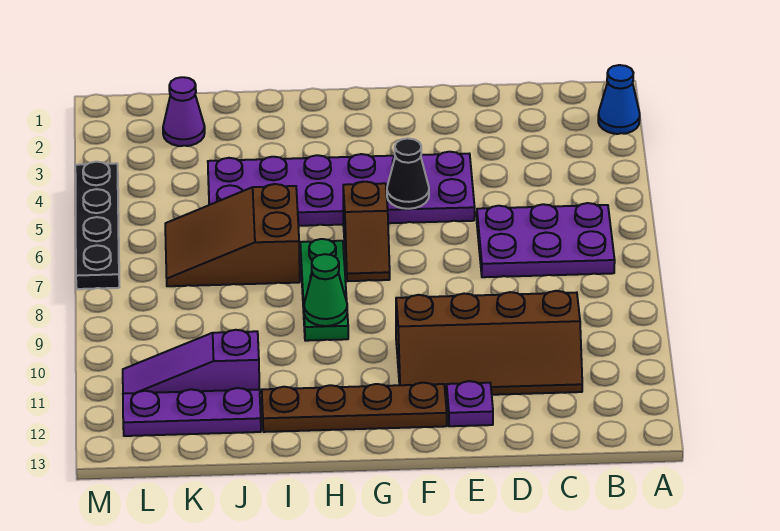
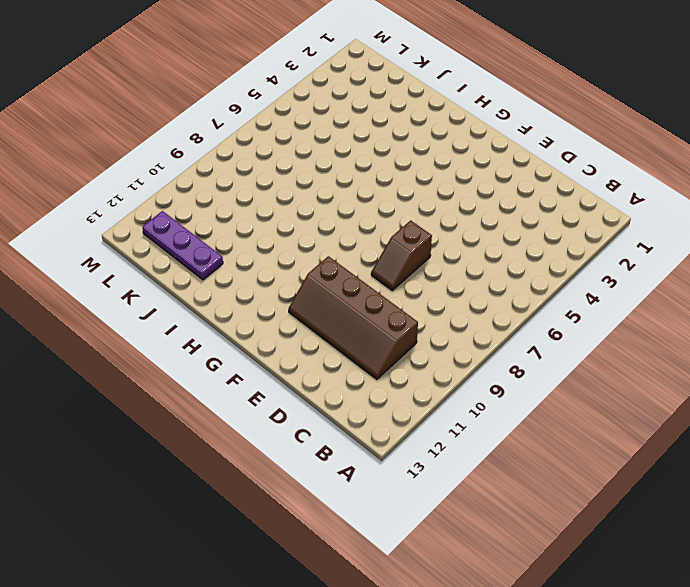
brown 1x2 slope [371,220,432,290] -> brown 1x2 slope moved to [343,182,390,281]
none -> blue 1x1 cone [598,65,640,134]
none -> purple 2x3 plate [477,203,615,277]
none -> purple 2x6 plate [208,152,475,226]

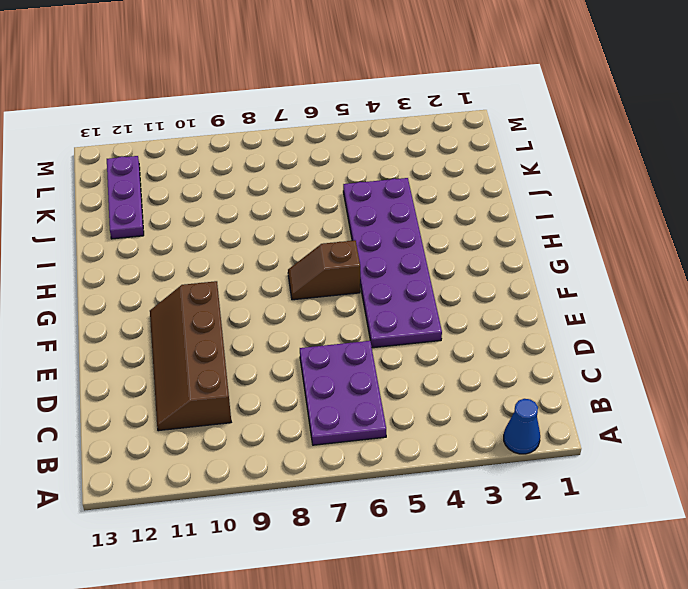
none -> purple 1x1 plate [446,381,493,426]
none -> brown 1x4 plate [262,383,447,432]
none -> green 1x3 plate [300,239,348,341]

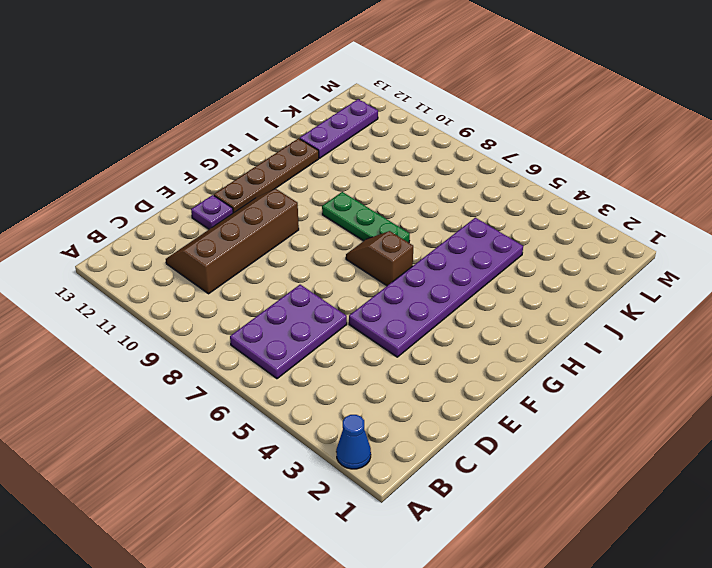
none -> brown 2x3 slope [165,184,300,286]
none -> purple 1x3 slope [123,330,259,394]
none -> purple 1x1 cone [163,77,205,146]

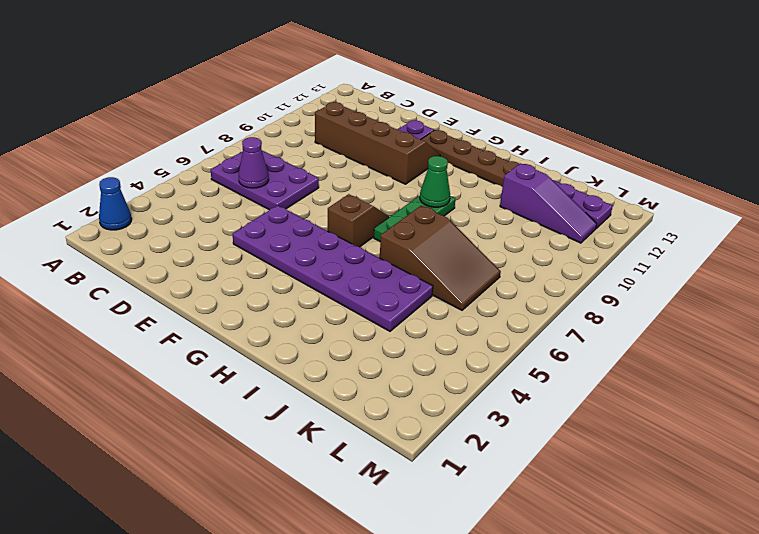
purple 1x1 cone [239,137,269,188] -> purple 1x1 cone moved to [163,77,205,146]
none -> black 1x4 plate [75,162,119,289]
none -> black 1x1 cone [387,138,429,209]

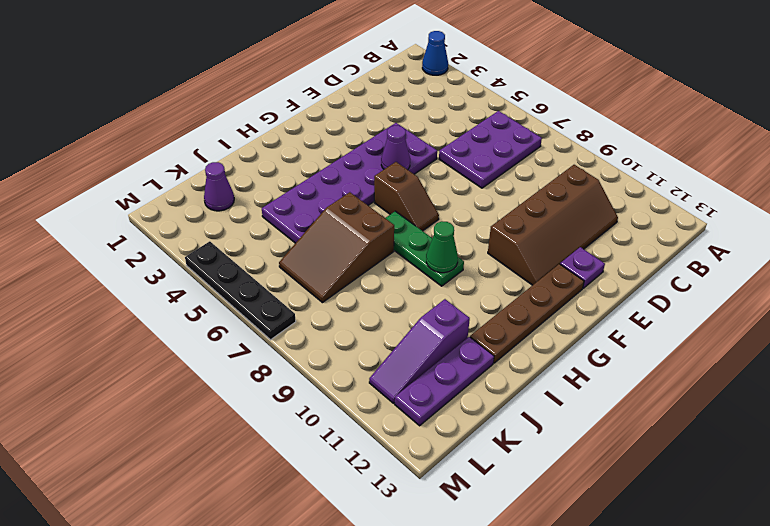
purple 1x1 cone [381,126,410,170] -> black 1x1 cone [387,138,429,209]

